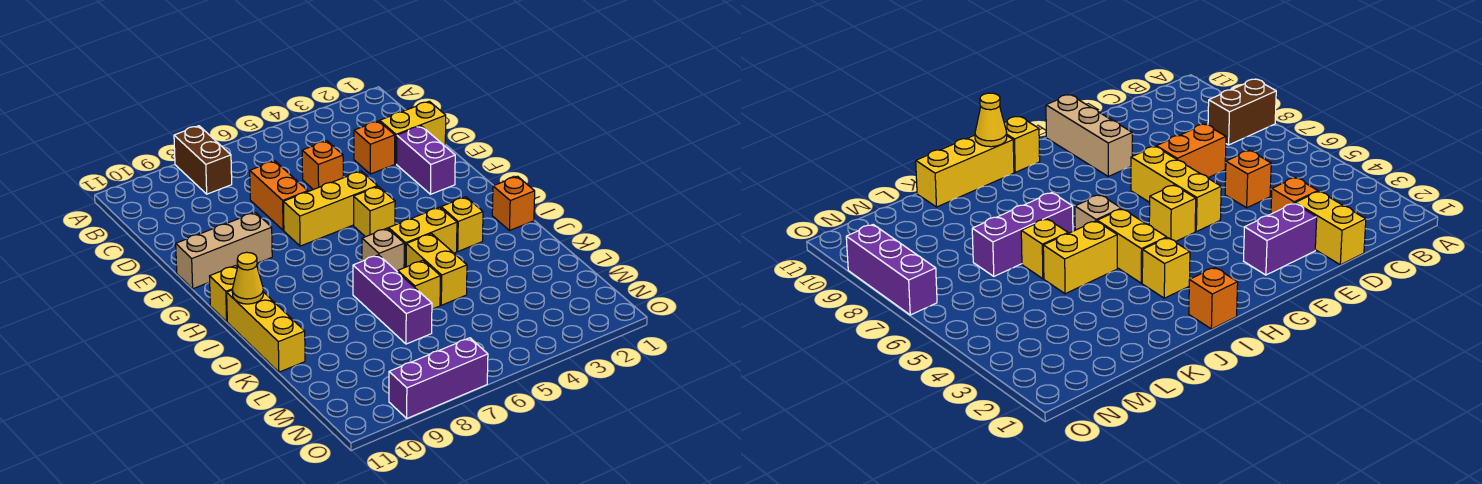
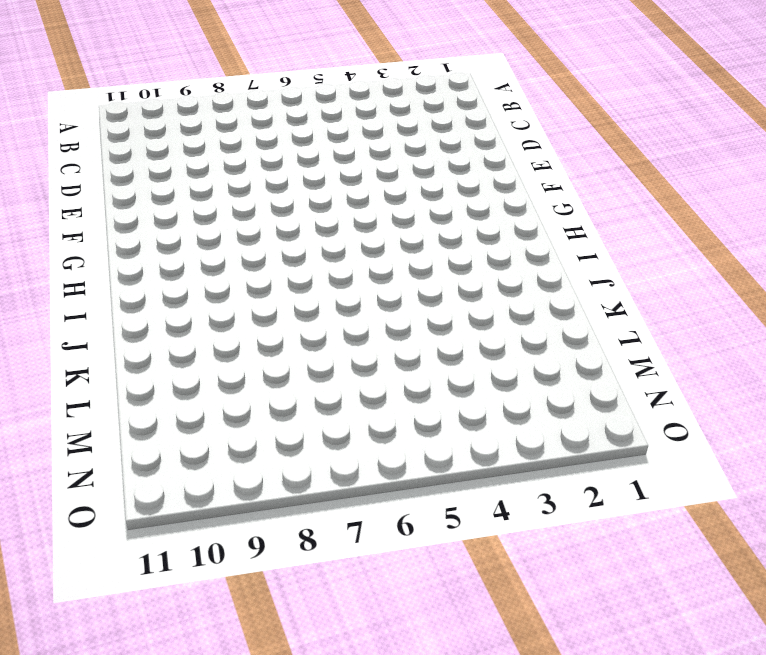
none -> brown 1x2 brick [174,126,232,194]
none -> yellow 1x2 brick [380,101,446,164]
none -> orange 1x1 brick [354,121,395,174]

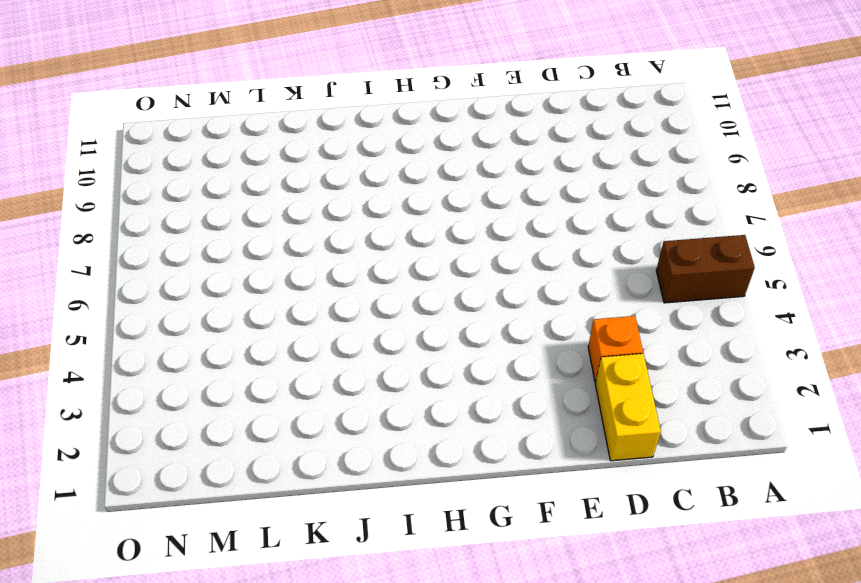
brown 1x2 brick [656,235,755,303] -> brown 1x2 brick moved to [174,126,232,194]
none -> orange 1x1 brick [302,141,343,190]
none -> orange 1x2 brick [250,161,308,230]
none -> purple 1x2 brick [397,126,455,194]

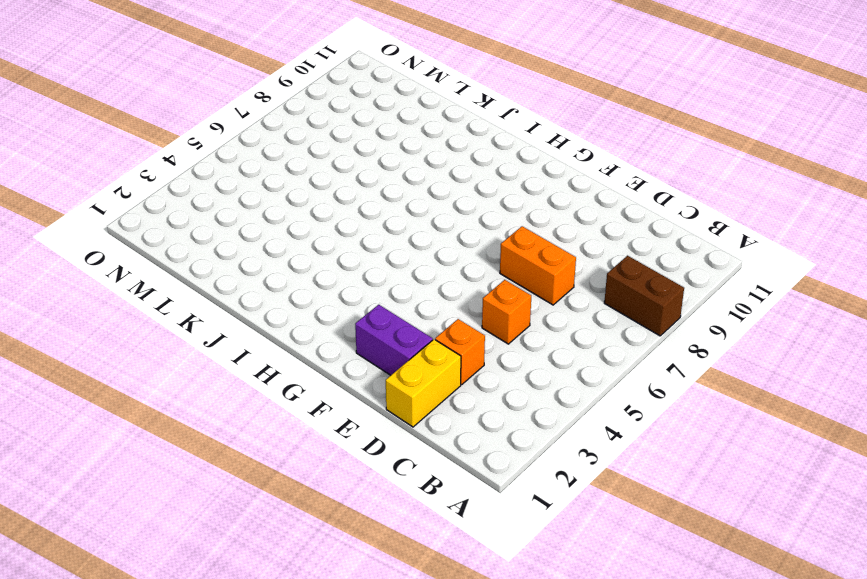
none -> yellow 1x3 brick [283,171,378,246]
none -> tan 1x3 brick [176,212,272,289]
none -> yellow 1x1 brick [354,186,395,237]

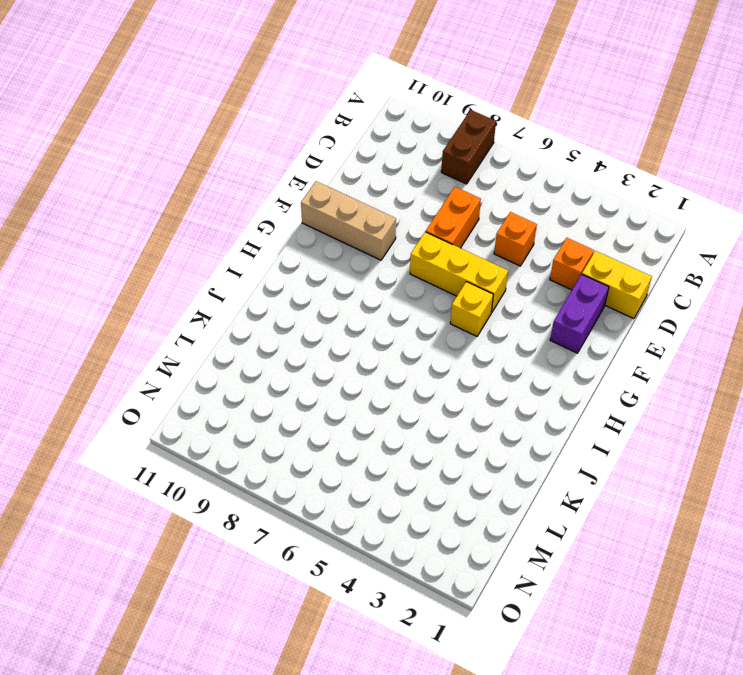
none -> yellow 1x1 brick [210,266,238,321]
none -> orange 1x1 brick [492,176,535,230]
none -> yellow 1x1 brick [441,197,483,251]

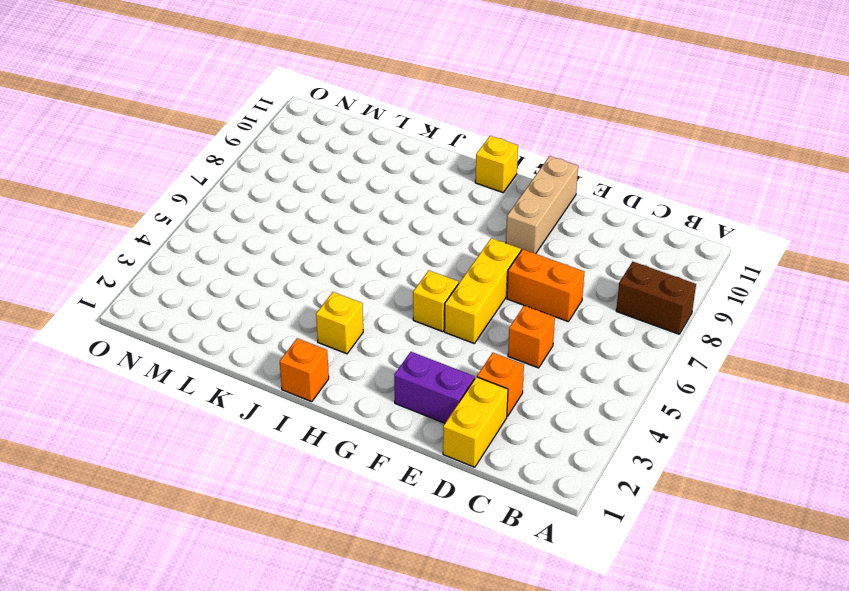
none -> yellow 1x2 brick [389,207,457,268]
none -> tan 1x1 brick [362,228,404,272]
none -> yellow 1x3 brick [227,290,305,372]

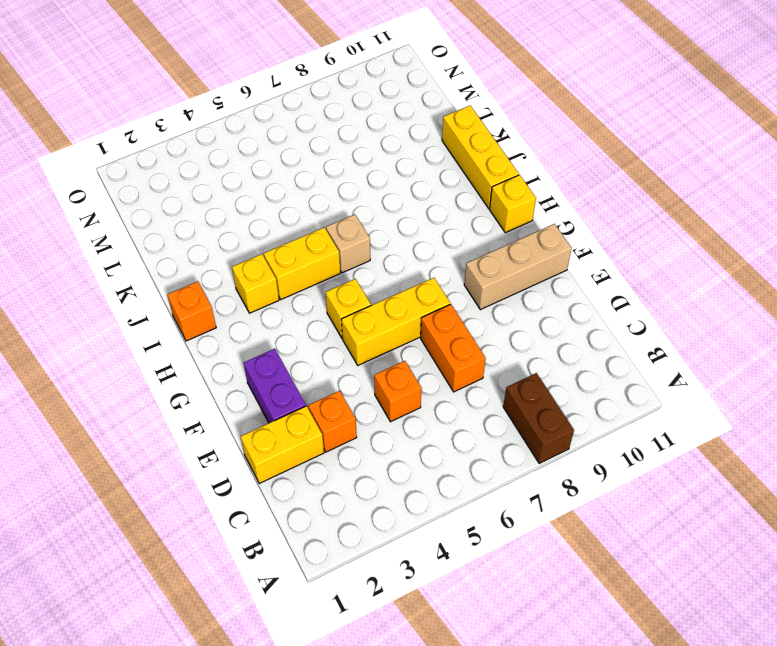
none -> yellow 1x2 brick [406,234,467,305]
none -> purple 1x3 brick [353,255,432,344]
none -> yellow 1x1 brick [398,260,440,309]

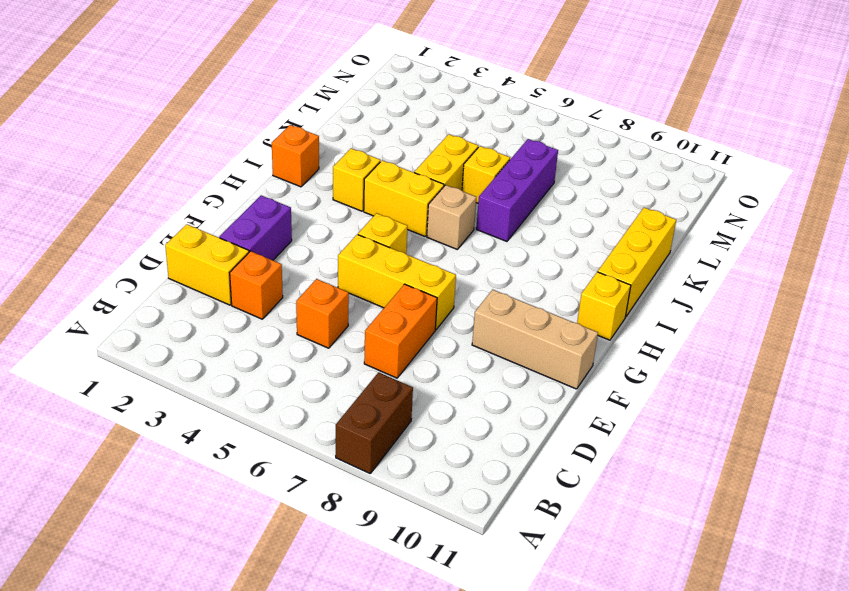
none -> purple 1x3 brick [389,338,488,418]
none -> yellow 1x1 cone [232,252,263,304]

